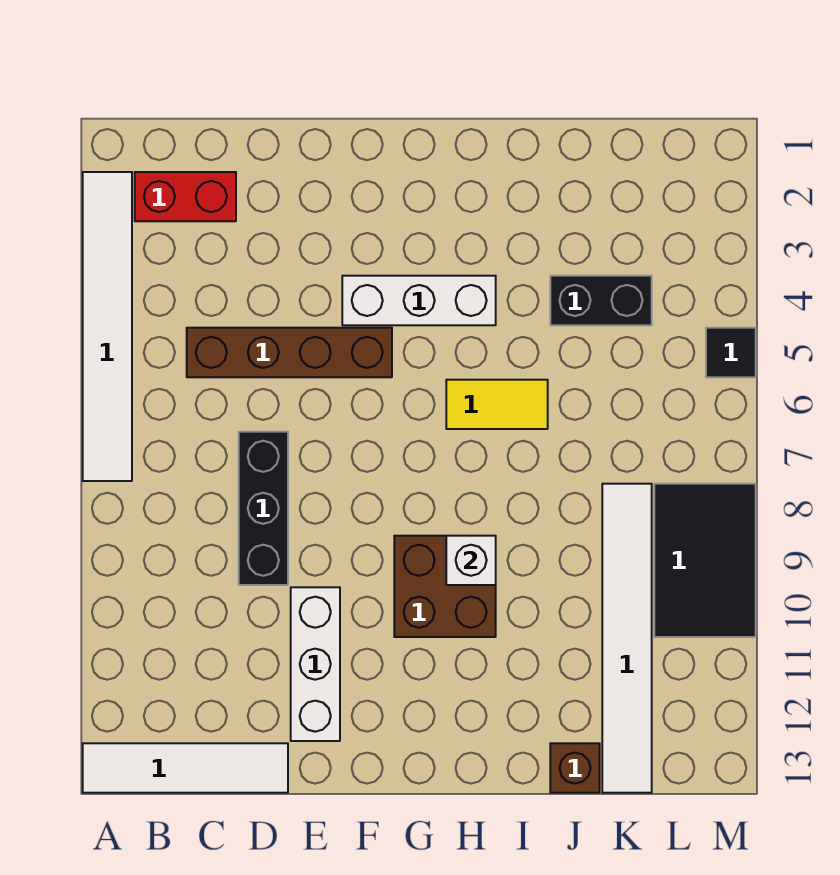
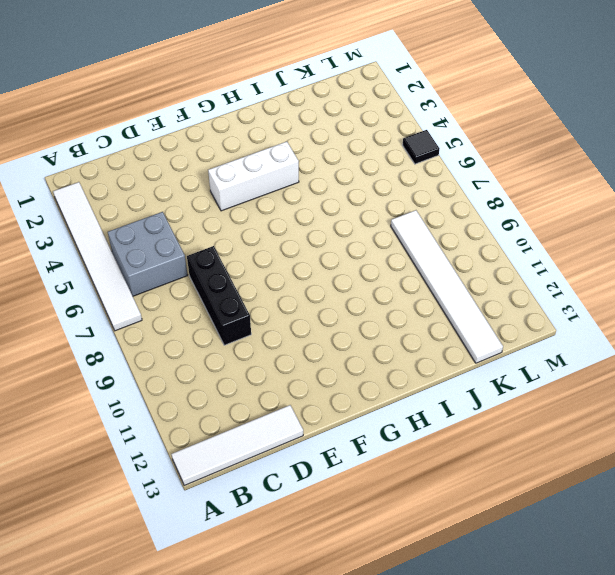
grey 2x2 brick [108,212,188,296] -> brown 1x4 brick [187,328,392,377]
none -> red 1x2 brick [135,172,236,221]
none -> white 1x3 brick [291,587,340,741]
none -> brown 2x2 brick [394,536,496,637]

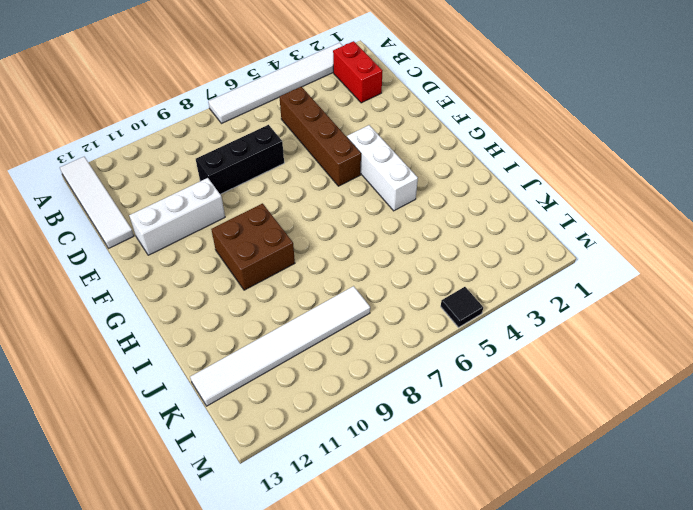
none -> yellow 1x2 tile [446,380,548,429]
none -> black 1x2 brick [550,276,652,325]
none -> brown 1x1 brick [550,743,600,793]

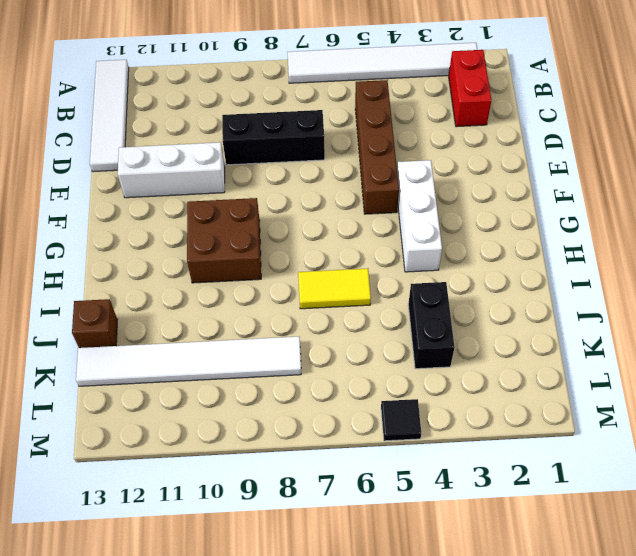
yellow 1x2 tile [298,269,371,309] -> yellow 1x2 tile turned to [446,380,548,429]
none -> black 2x3 tile [654,484,756,637]
none -> white 1x1 brick [446,536,496,585]

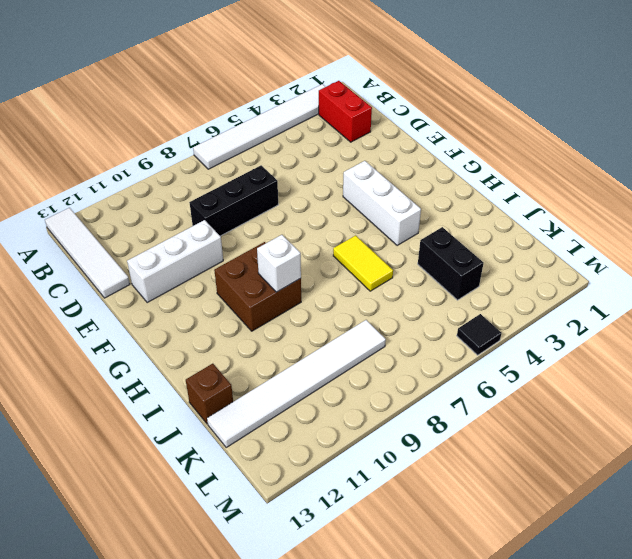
none -> brown 1x4 brick [187,328,392,377]
none -> black 2x3 tile [654,484,756,637]

